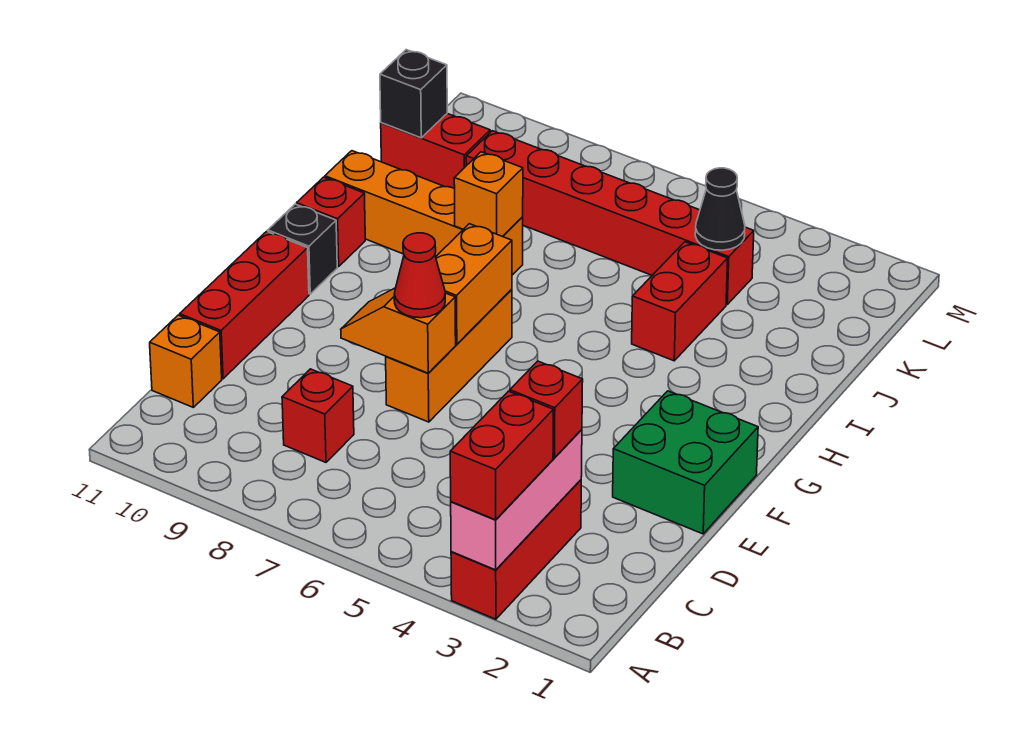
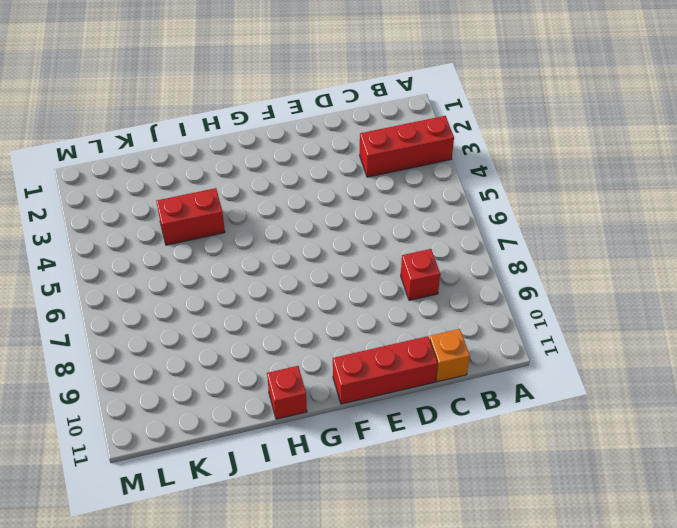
none -> green 2x2 brick [613,391,758,534]
none -> orange 1x3 brick [386,289,512,422]
none -> black 1x1 brick [268,204,337,294]

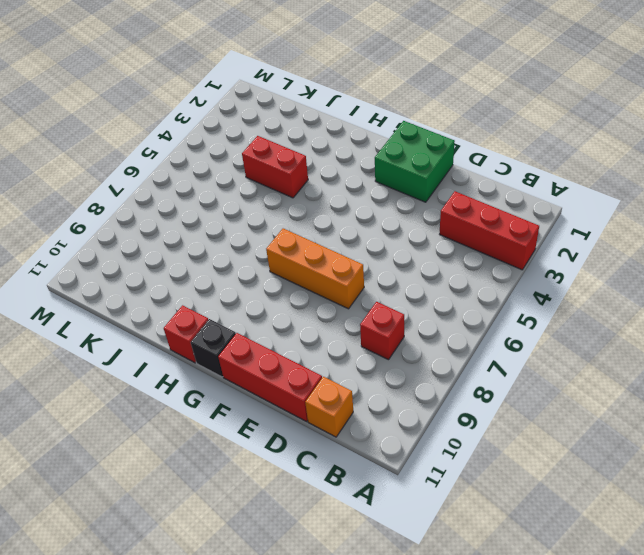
none -> orange 1x4 brick [325,151,523,275]
none -> red 1x6 brick [466,131,754,304]
none -> red 1x2 brick [381,114,490,189]

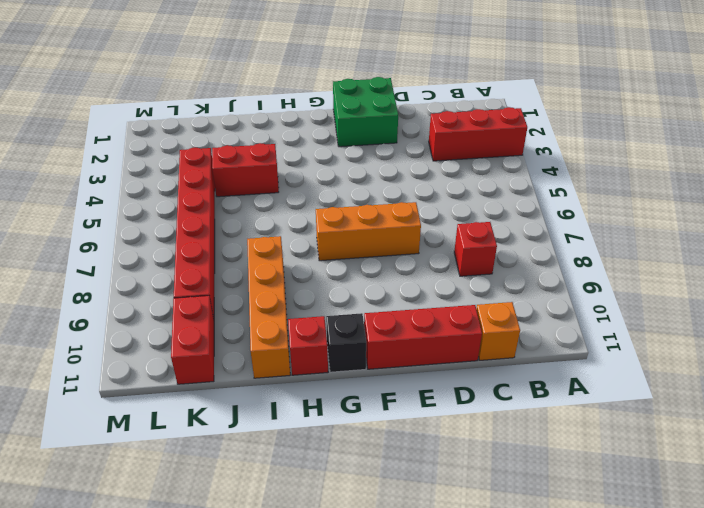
none -> pink 1x3 brick [451,430,582,570]
none -> orange 1x2 slope [341,288,456,373]
none -> orange 1x2 brick [436,224,512,344]

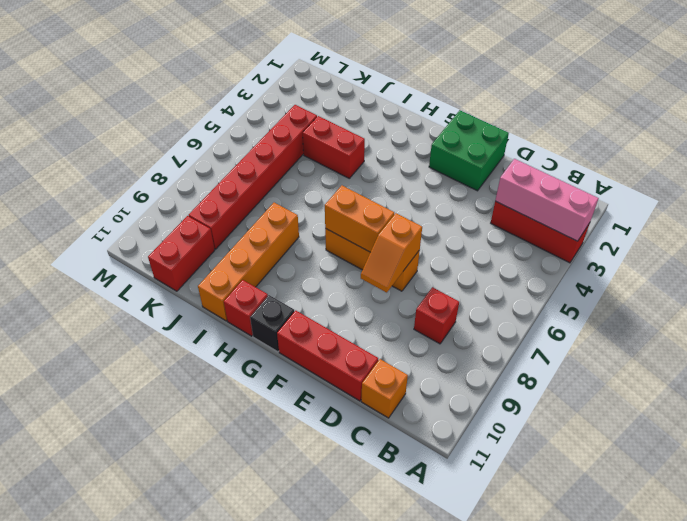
none -> orange 1x1 brick [454,152,523,237]
none -> black 1x1 cone [695,168,745,250]
none -> black 1x1 brick [380,50,447,138]

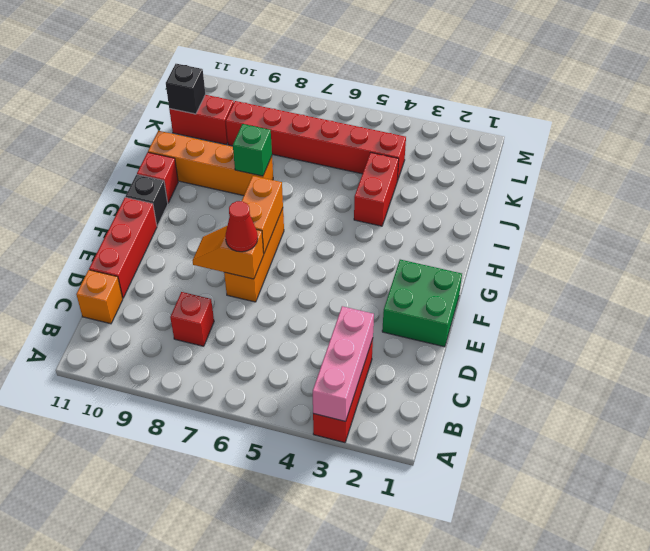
green 1x1 brick [233,124,272,176] -> orange 1x1 brick [454,152,523,237]
none -> black 1x1 cone [695,168,745,250]
none -> red 1x2 brick [450,391,553,520]
none -> red 1x1 brick [510,361,583,458]

